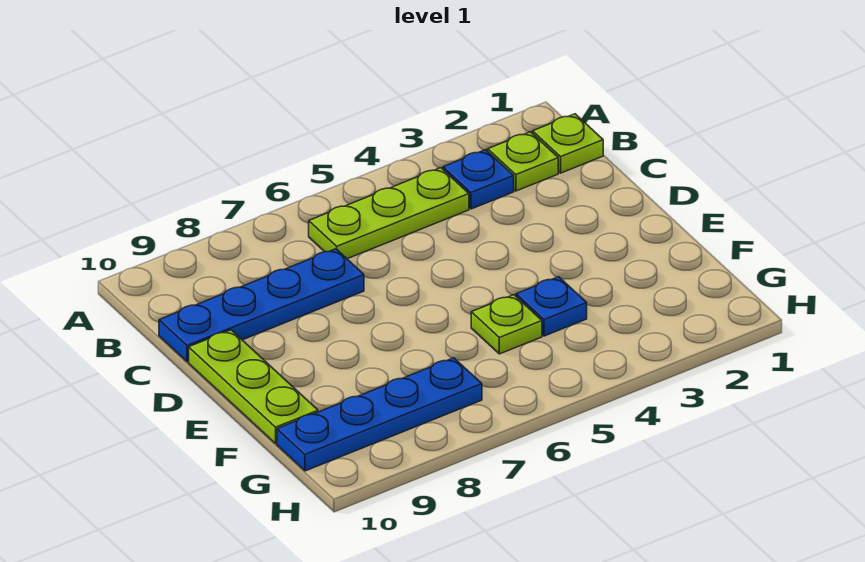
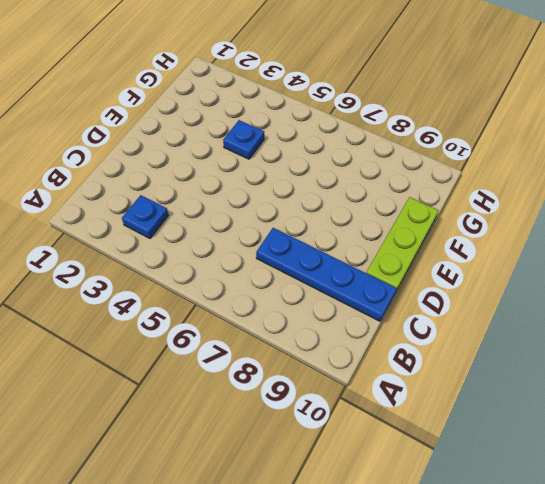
none -> lime 1x1 plate [532,114,603,173]
none -> lime 1x1 plate [488,132,558,191]

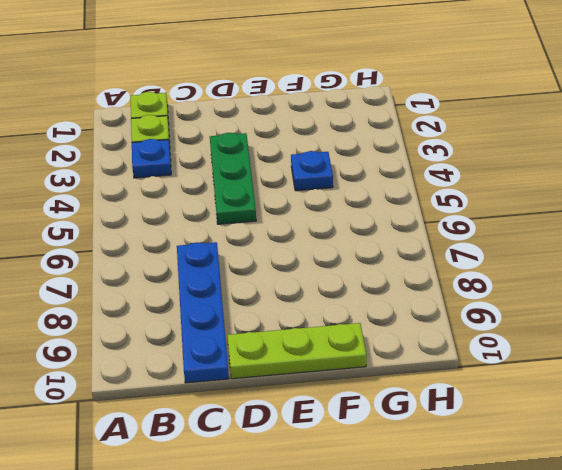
green 1x3 plate [210,133,256,224] -> none
none -> lime 1x3 plate [309,168,469,259]
none -> lime 1x1 plate [471,295,542,354]

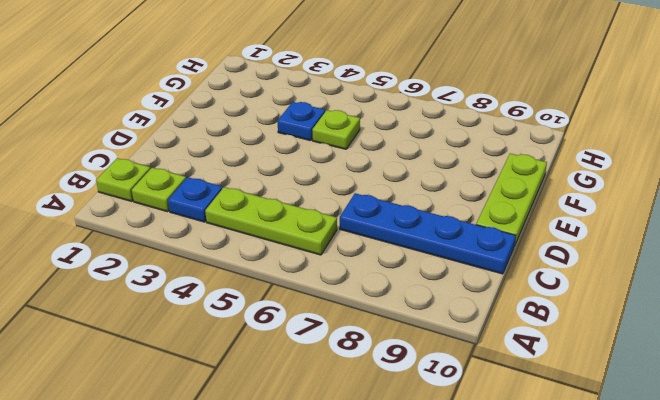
none -> blue 1x4 plate [277,358,482,471]

